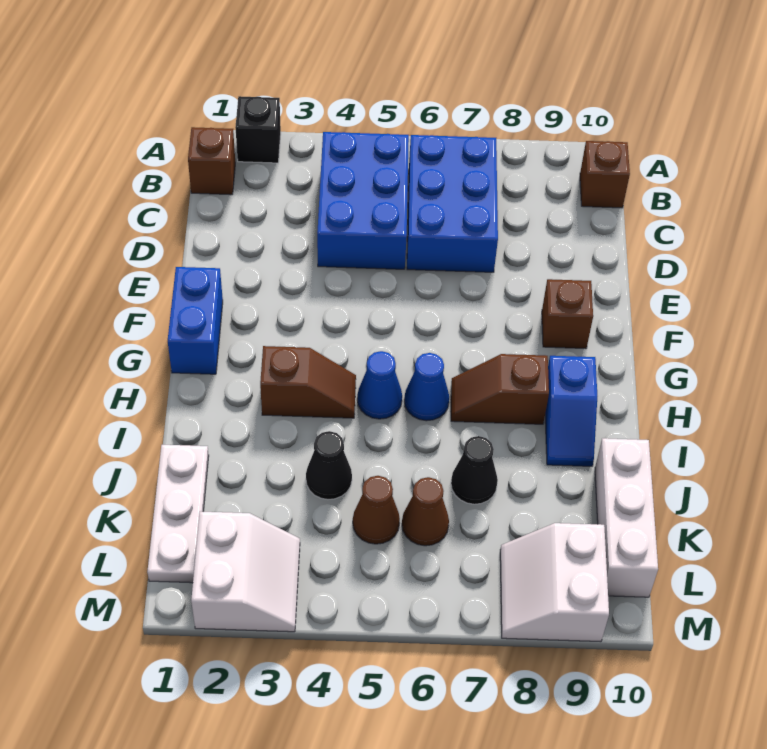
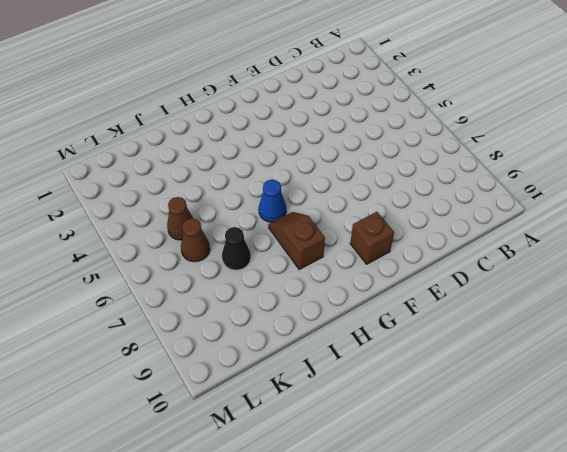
none -> black 1x1 brick [235,96,281,163]
none -> brown 1x1 brick [188,127,235,195]
none -> blue 2x3 brick [317,132,409,269]

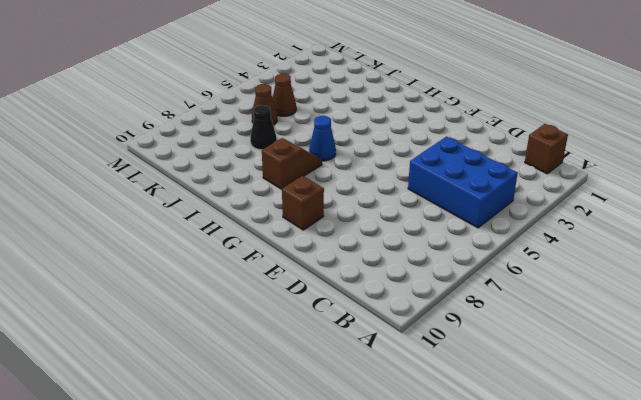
none -> black 1x1 brick [235,96,281,163]
none -> blue 2x3 brick [407,135,498,272]
none -> brown 1x1 brick [580,141,630,208]

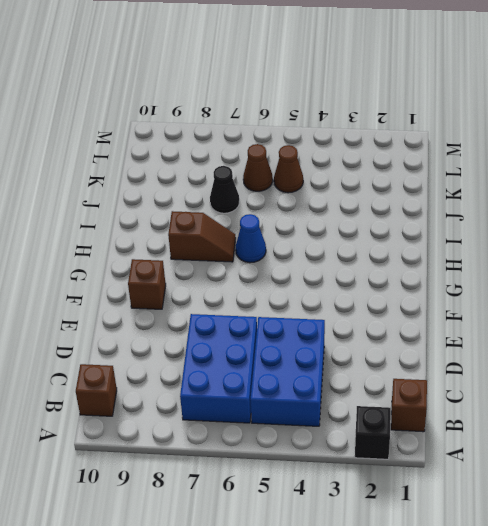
none -> blue 1x2 brick [168,267,223,374]
none -> brown 1x2 slope [260,346,356,418]
none -> blue 1x1 cone [357,351,402,419]

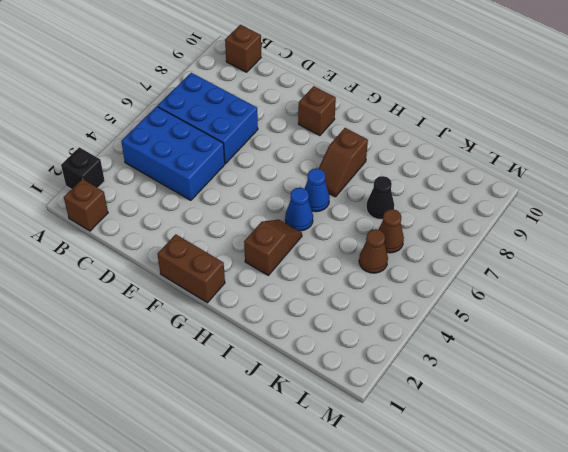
brown 1x2 brick [158,234,225,303] -> blue 1x2 brick [168,267,223,374]
none -> blue 1x2 slope [545,356,597,466]
none -> white 1x3 plate [147,445,209,583]
none -> black 1x1 cone [306,431,352,499]

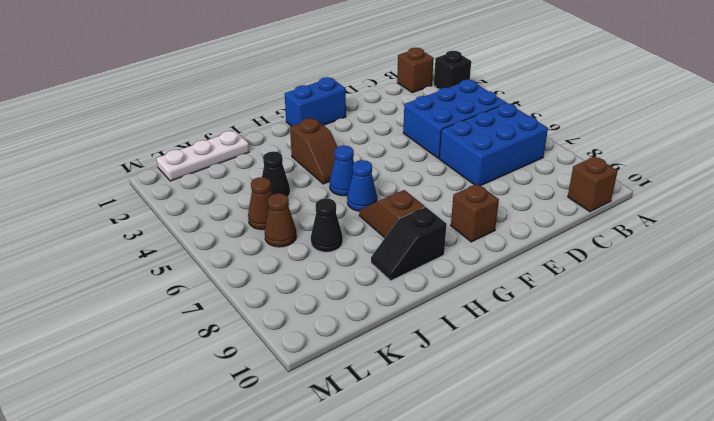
black 1x2 slope [371,207,447,281] -> blue 1x2 slope [545,356,597,466]
none -> white 1x3 brick [595,438,658,597]
none -> white 2x2 slope [191,511,300,632]
none -> white 2x2 slope [500,523,609,642]

